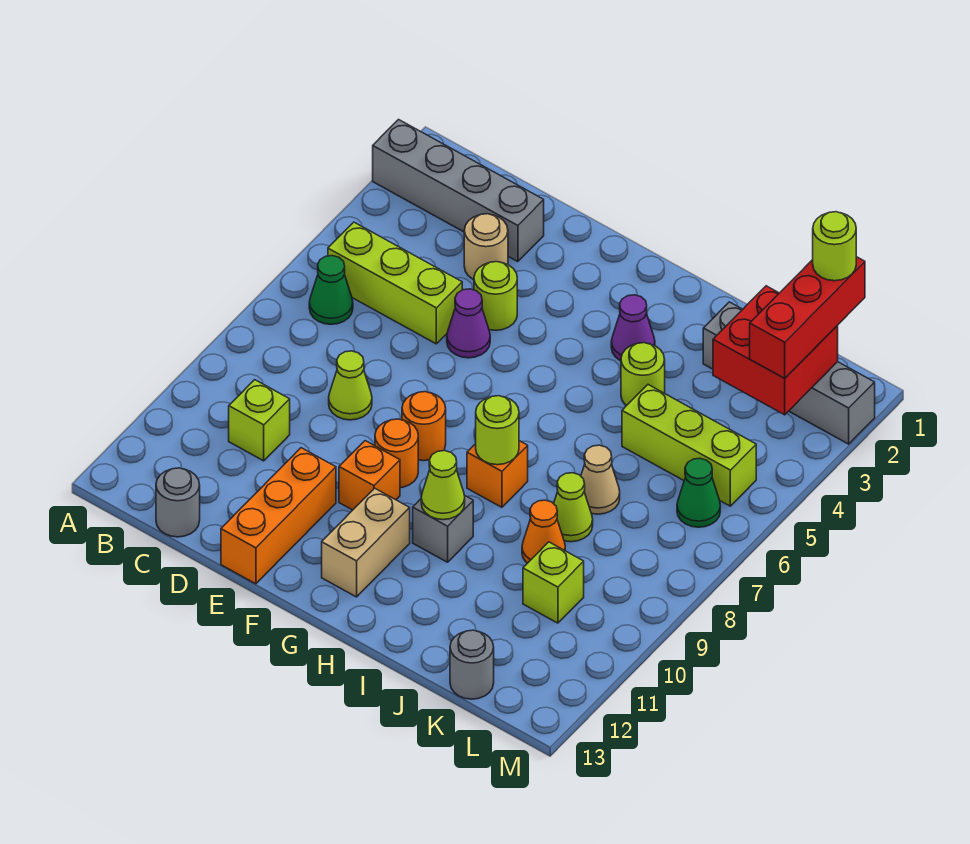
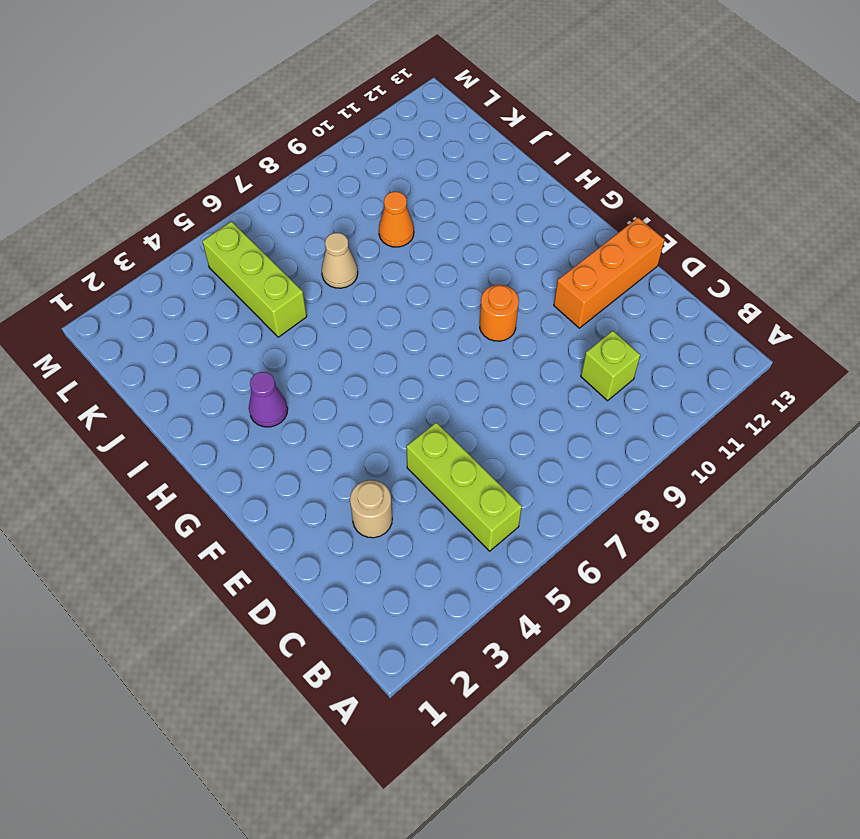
none -> grey 1x4 brick [373,120,544,262]
none -> green 1x1 cone [309,256,353,324]
none -> grey 1x1 round brick [156,468,200,537]
none -> lime 1x1 cone [329,351,372,420]

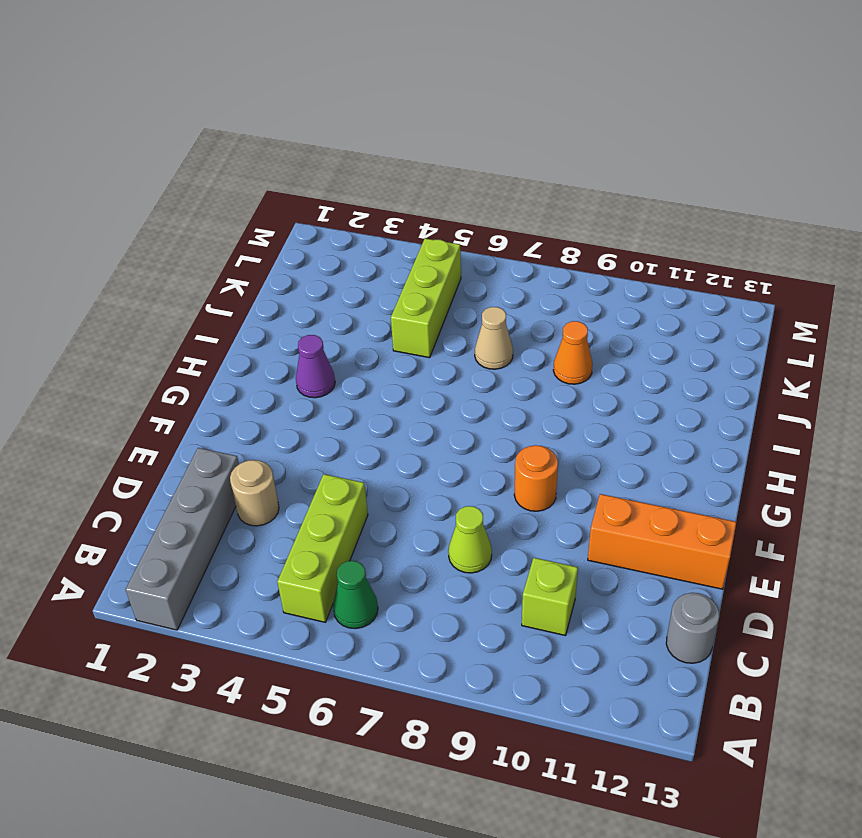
none -> lime 1x1 round brick [474,262,517,330]
none -> purple 1x1 cone [447,289,490,358]
none -> orange 1x1 round brick [402,392,446,461]
none -> orange 1x1 brick [339,441,400,510]

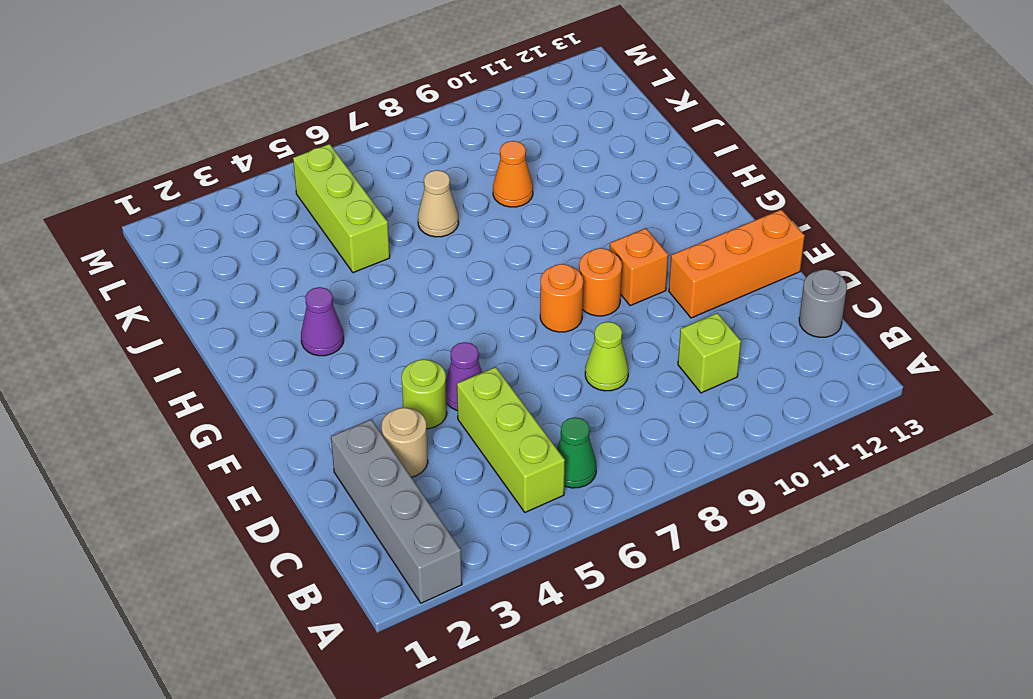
none -> tan 1x2 brick [322,488,410,597]
none -> orange 1x1 brick [467,441,528,507]
none -> grey 1x1 brick [413,495,473,562]
none -> lime 1x1 round brick [621,343,665,406]

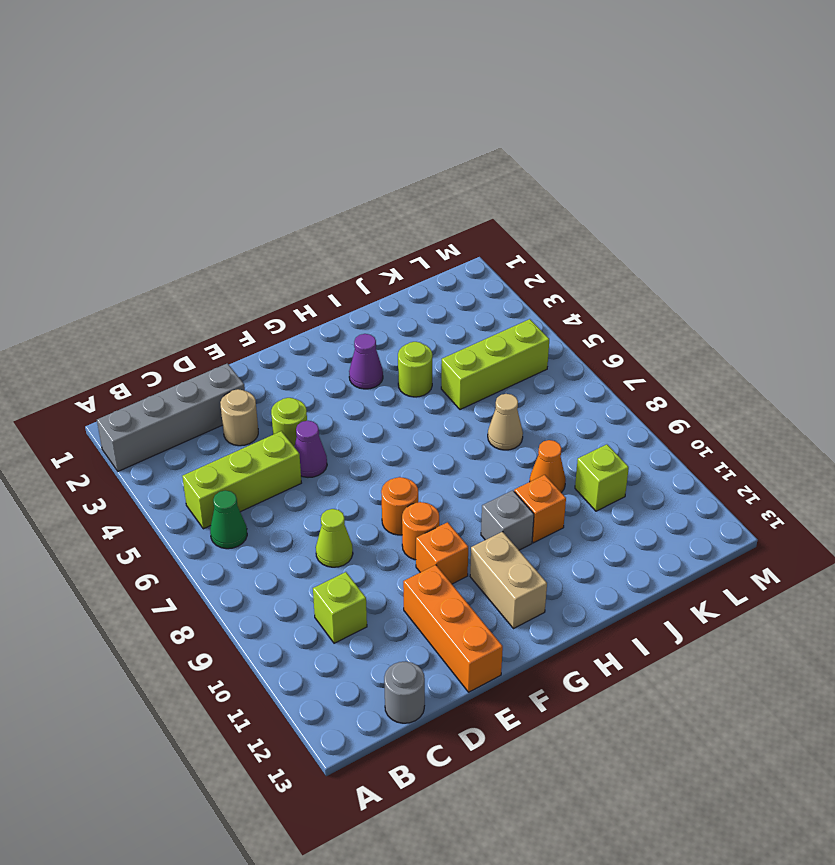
orange 1x1 brick [514,475,566,543] -> orange 1x1 brick moved to [467,441,528,507]
none -> grey 1x4 brick [703,302,875,444]
none -> lime 1x1 cone [554,473,593,542]
none -> grey 1x1 round brick [450,630,494,699]
none -> green 1x1 cone [677,458,720,527]

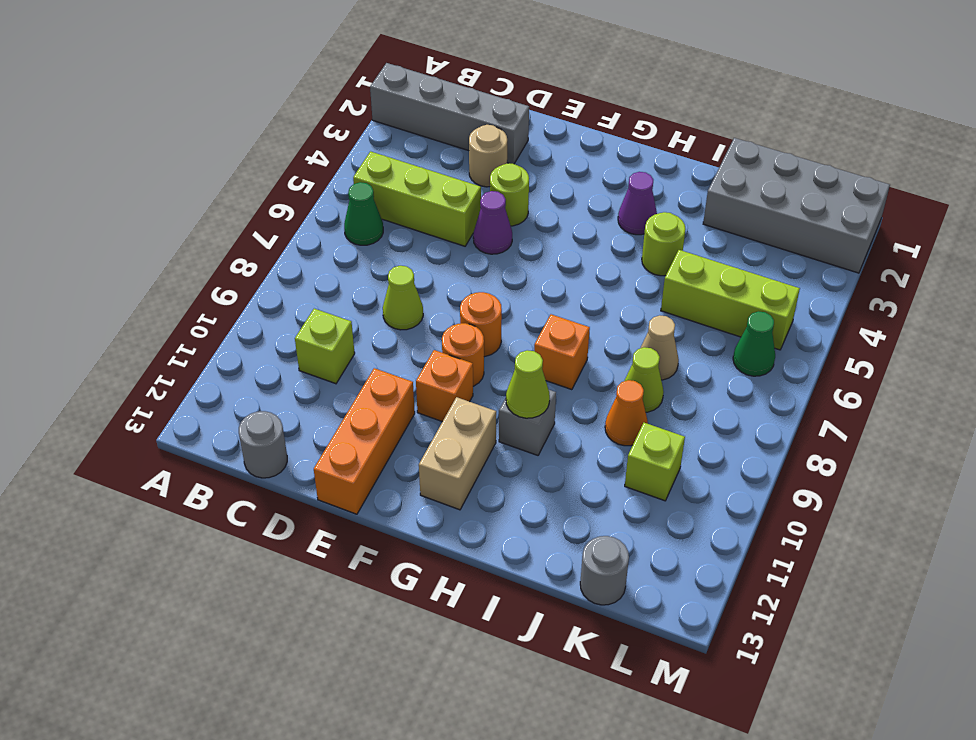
grey 2x4 brick [703,138,890,273] -> grey 1x4 brick [703,302,875,444]
none -> lime 1x1 round brick [476,396,519,465]
none -> red 2x2 brick [713,286,838,415]
none -> red 1x3 brick [750,257,865,378]
none -> lime 1x1 round brick [813,212,856,281]

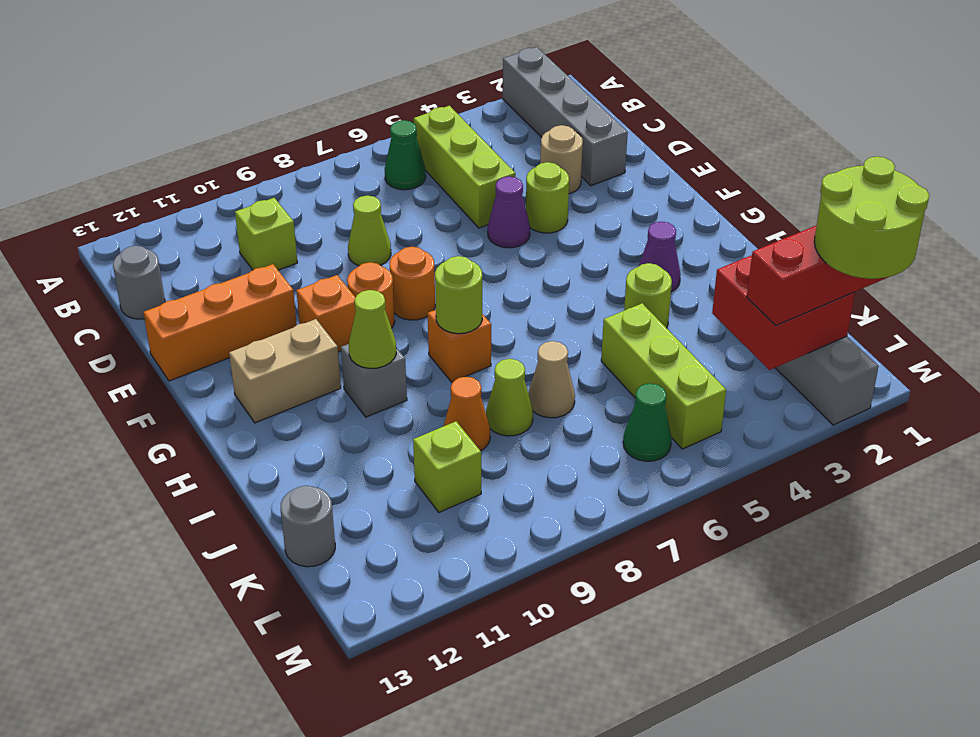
lime 2x2 round brick [814,157,929,279] -> lime 1x1 round brick [813,212,856,281]

